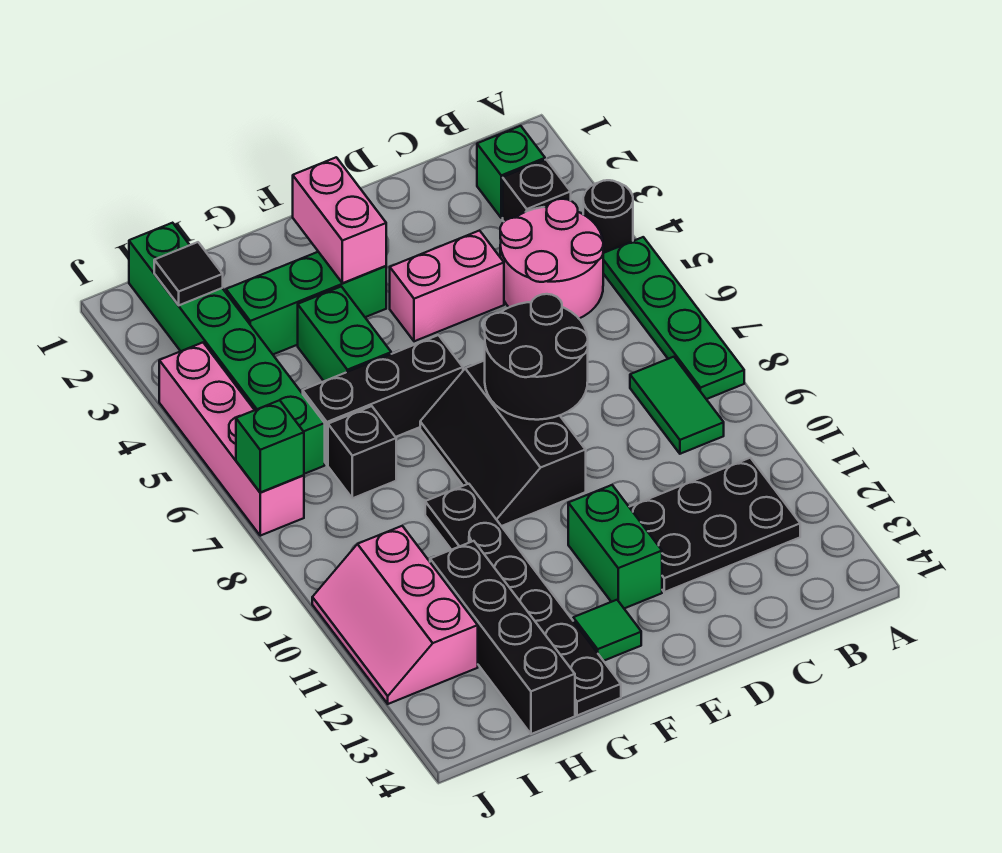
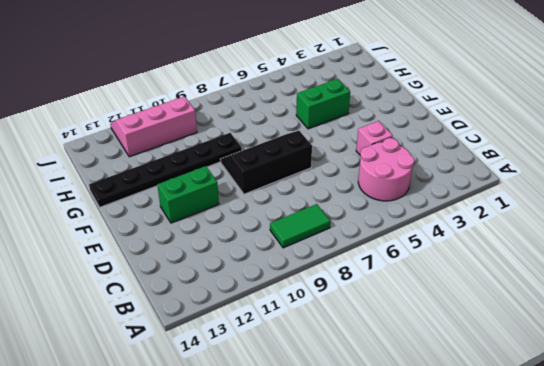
pink 1x1 brick [356,121,393,155] -> pink 1x2 brick [390,230,504,341]
none -> black 1x1 round brick [583,180,633,253]
none -> green 1x4 plate [603,237,744,399]
none -> green 1x1 brick [477,126,545,218]

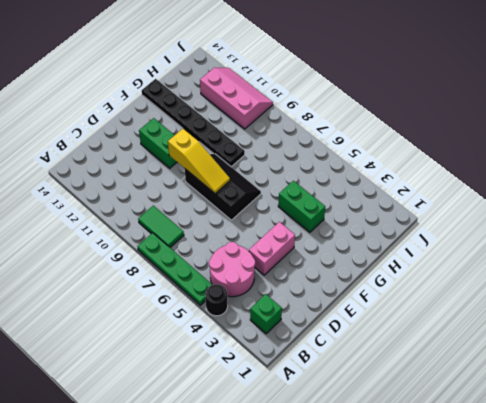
yellow 1x3 slope [168,129,230,193] -> black 2x2 round brick [485,294,588,420]
none -> black 1x1 brick [503,160,571,221]
none -> black 2x3 plate [629,458,800,592]
none -> green 1x3 brick [226,252,386,354]

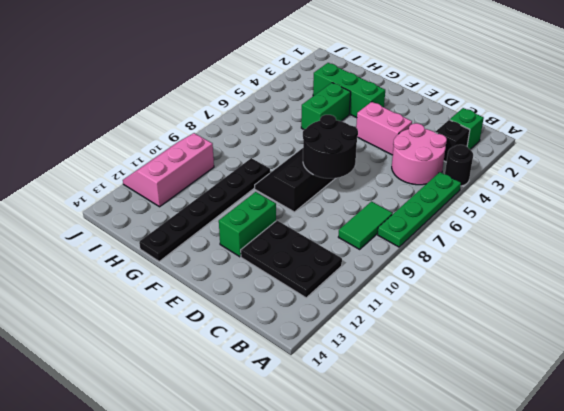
none -> black 1x3 brick [303,335,463,465]
none -> green 1x1 tile [573,600,641,661]
none -> black 1x1 brick [328,406,396,498]

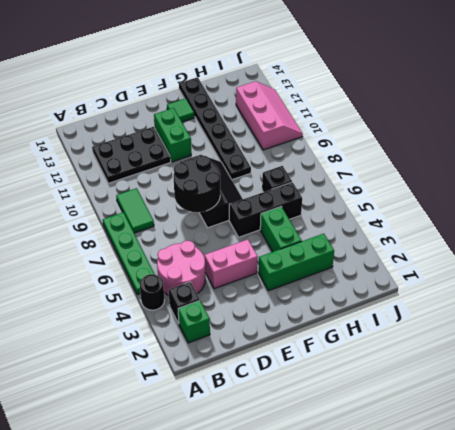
none -> black 1x4 brick [430,541,575,734]
none -> green 1x6 brick [129,223,325,474]
none -> pink 1x4 brick [159,343,304,536]

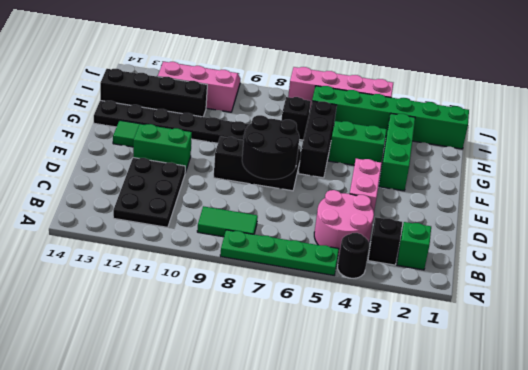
none -> pink 1x2 brick [293,157,386,283]
none -> black 1x1 tile [154,242,223,305]
none -> green 1x1 brick [236,400,304,492]

